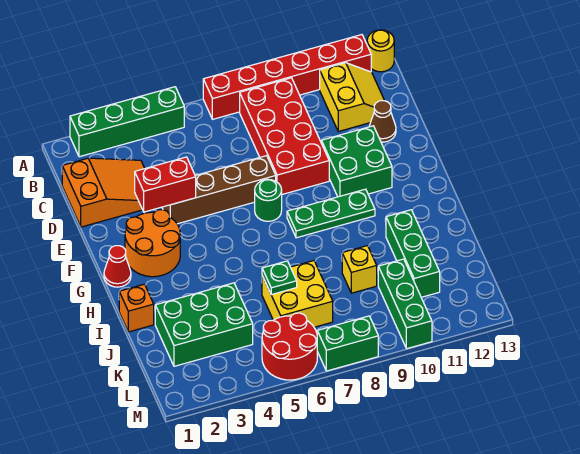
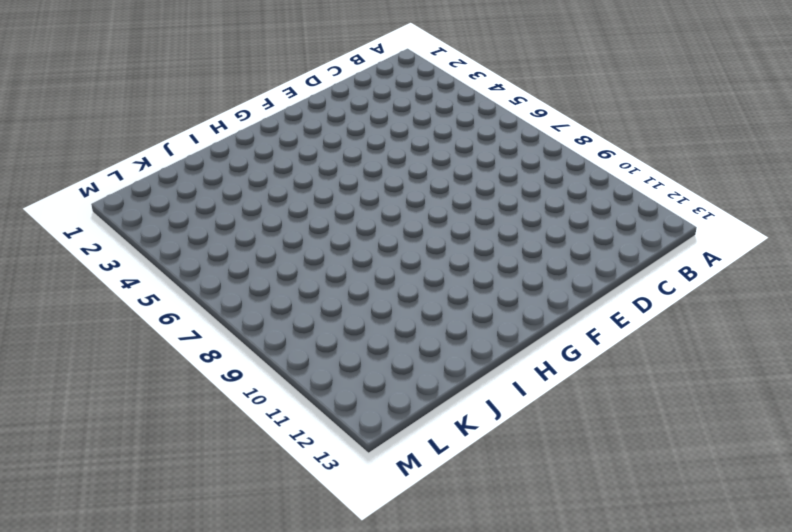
none -> green 1x4 brick [70,87,184,157]
none -> red 1x6 brick [203,35,371,119]
none -> yellow 1x1 round brick [367,30,394,72]

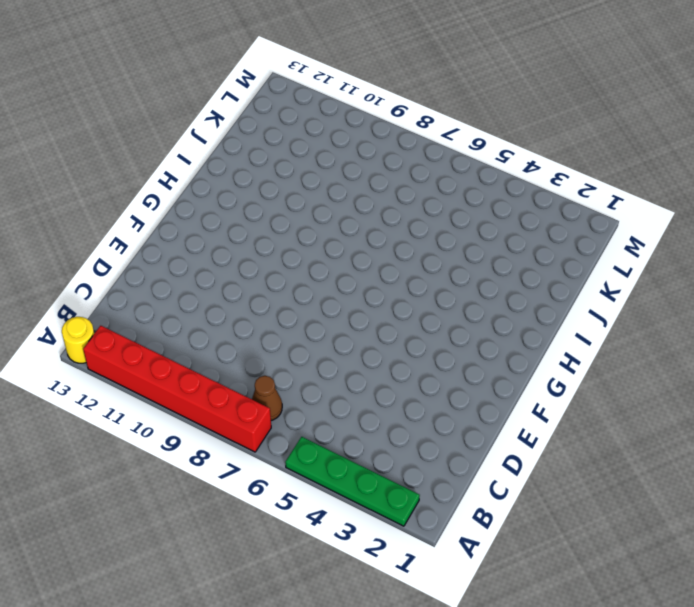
green 1x4 plate [285,437,420,526] -> green 1x4 brick [70,87,184,157]
brown 1x1 cone [252,376,282,421] -> brown 1x1 cone moved to [369,101,396,142]
none -> red 2x4 brick [240,78,329,194]
none -> yellow 2x2 slope [320,63,385,131]
none -> orange 2x3 slope [62,158,145,227]

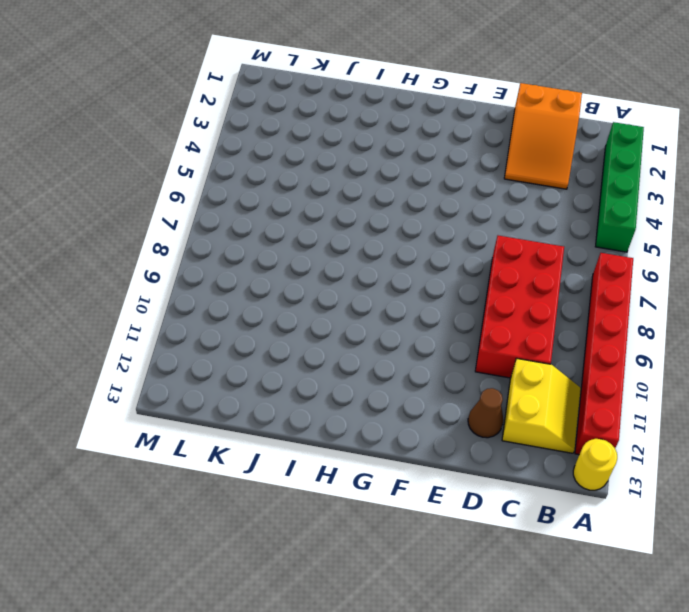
yellow 2x2 slope [502,358,581,453] -> yellow 2x2 slope turned to [320,63,385,131]
red 2x4 brick [475,236,564,378] -> red 2x4 brick turned to [240,78,329,194]
none -> brown 1x4 brick [162,156,276,224]
none -> green 2x2 brick [321,126,392,197]
none -> orange 2x2 round brick [125,210,180,277]

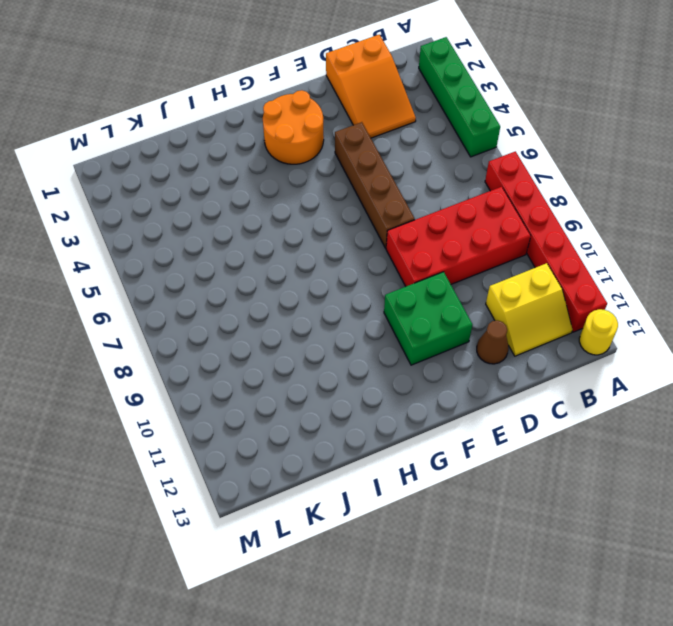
none -> green 1x1 round brick [255,179,282,221]
none -> red 1x1 cone [104,246,131,287]
none -> green 1x3 plate [287,189,375,238]

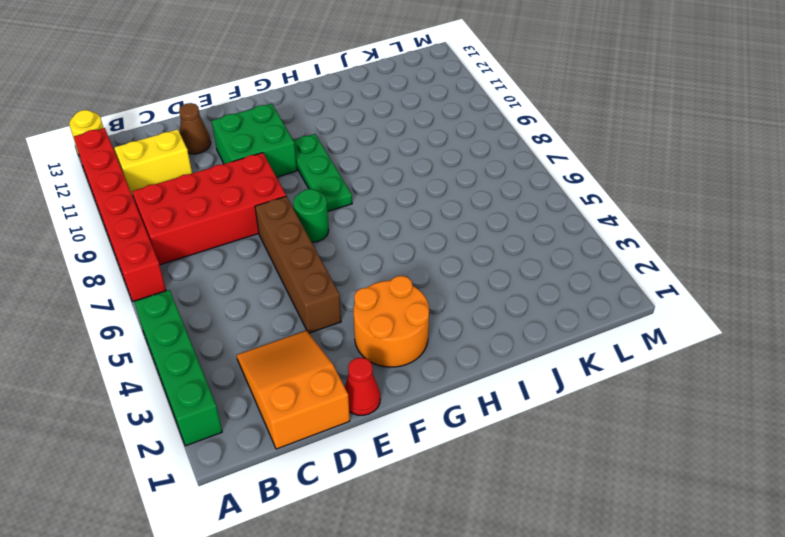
red 1x1 cone [345,358,380,415] -> red 1x1 cone moved to [104,246,131,287]
none -> orange 1x1 brick [119,284,154,332]
none -> green 1x3 brick [386,210,440,297]
none -> green 2x3 brick [155,283,253,366]

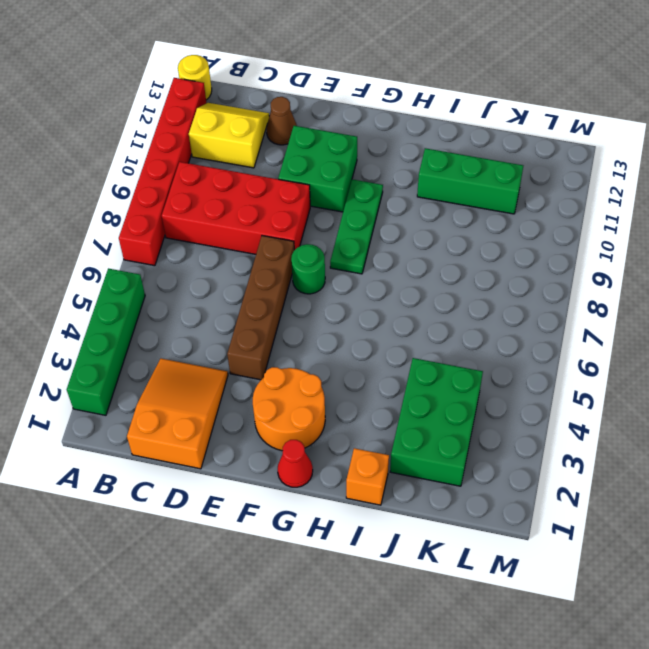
none -> yellow 2x2 brick [262,261,333,327]
none -> yellow 1x1 brick [342,246,377,293]
none -> green 1x3 brick [378,259,432,349]

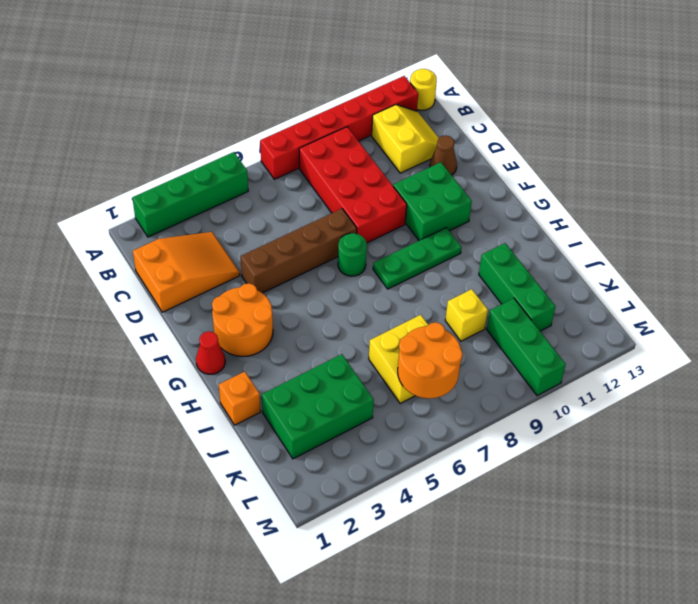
orange 2x2 round brick [398,322,463,398] -> none
none -> red 2x2 round brick [262,313,317,380]
none -> green 1x2 brick [317,316,378,371]
none -> red 1x2 brick [135,157,196,212]

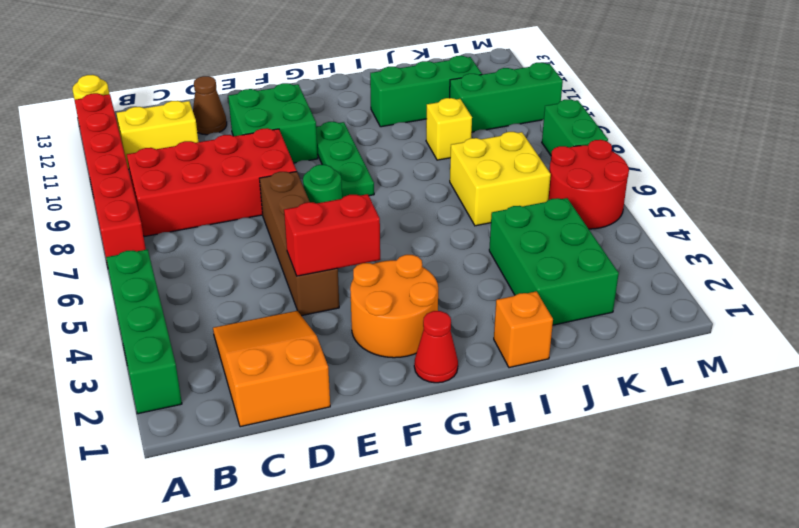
red 1x2 brick [284,194,380,276] -> red 1x2 brick turned to [135,157,196,212]
none -> green 1x1 plate [262,261,297,295]

